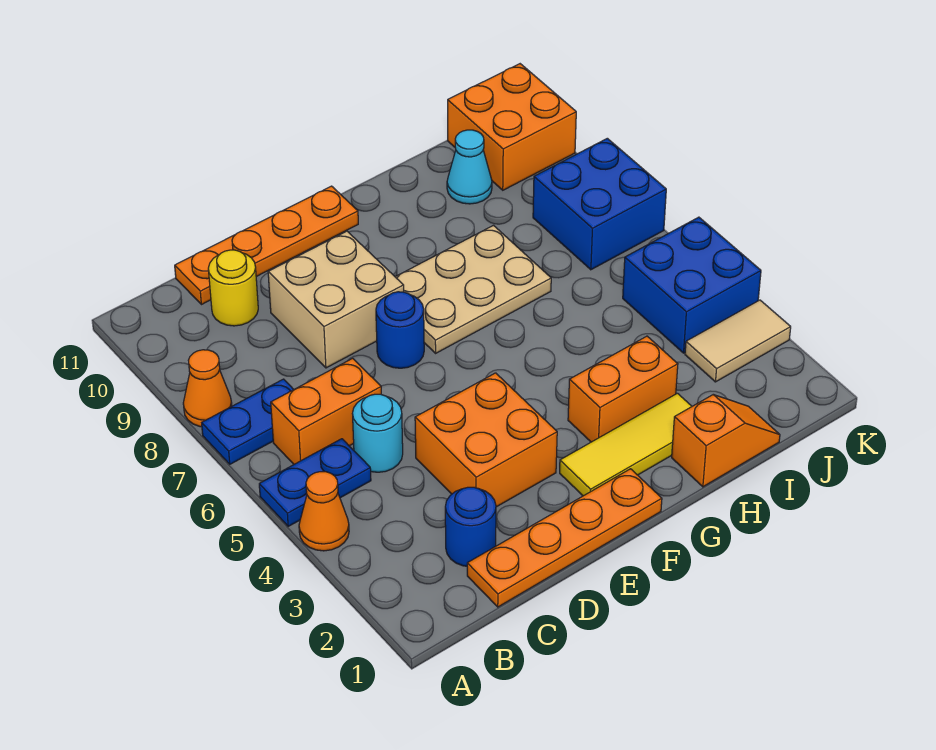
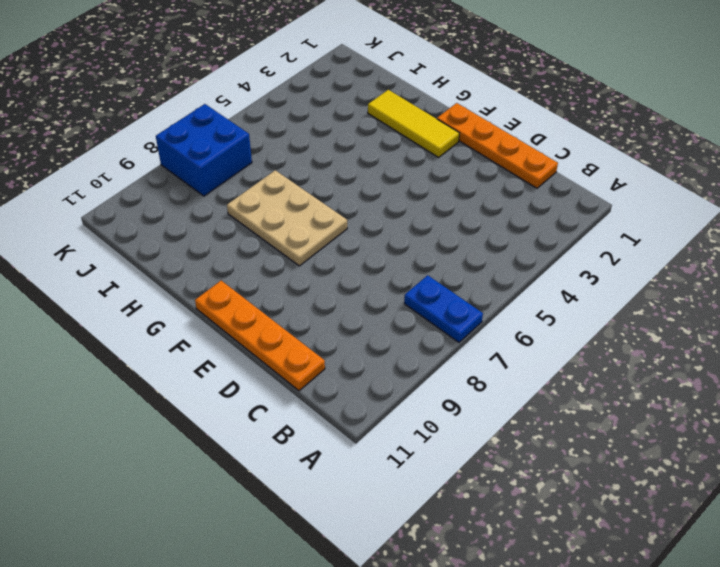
none -> orange 1x1 cone [299,472,349,551]
none -> blue 1x2 plate [259,439,371,526]
none -> orange 1x1 cone [183,350,232,427]

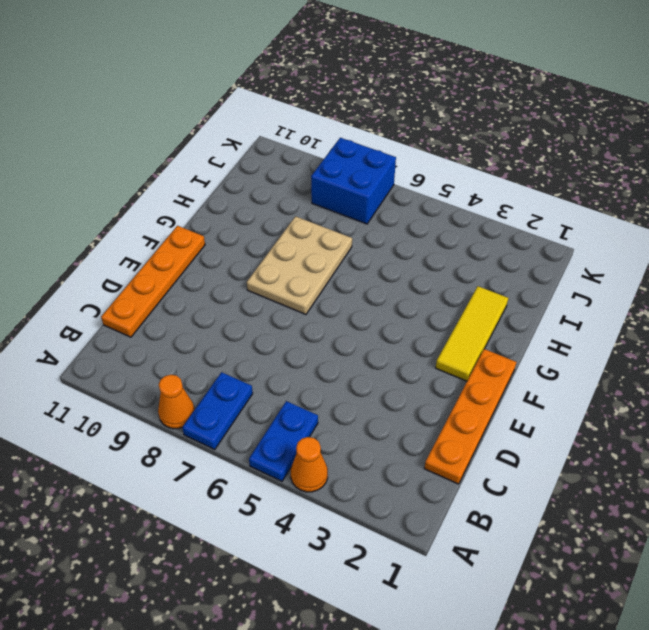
none -> orange 1x2 brick [271,358,381,464]
none -> blue 1x1 round brick [445,487,496,566]
none -> cyan 1x1 round brick [353,394,403,472]

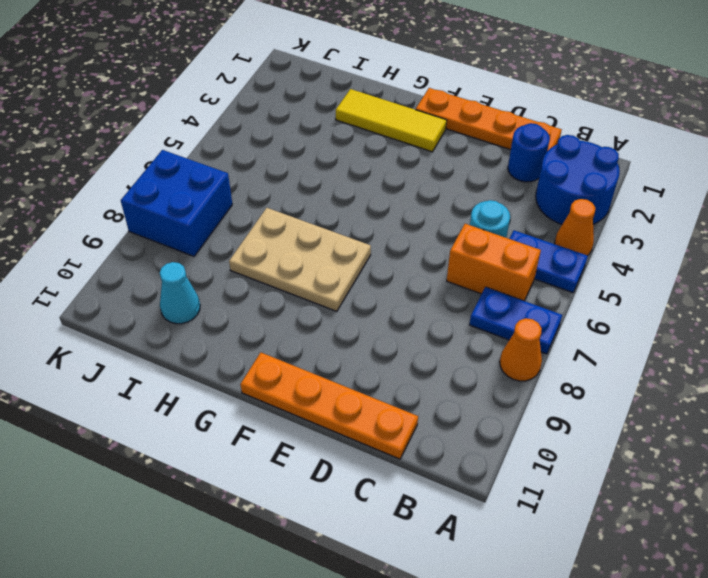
blue 2x2 round brick [536,135,620,224] -> none
none -> yellow 1x1 round brick [208,250,258,326]
none -> orange 2x2 brick [415,373,557,507]
none -> tan 2x2 brick [268,231,404,368]

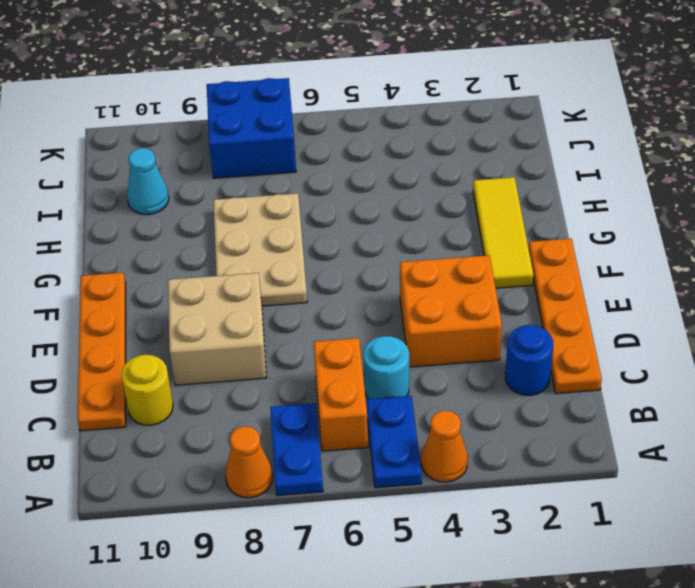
none -> blue 1x1 round brick [376,292,424,368]
none -> orange 1x2 brick [568,336,678,442]
none -> orange 1x2 slope [672,395,780,487]

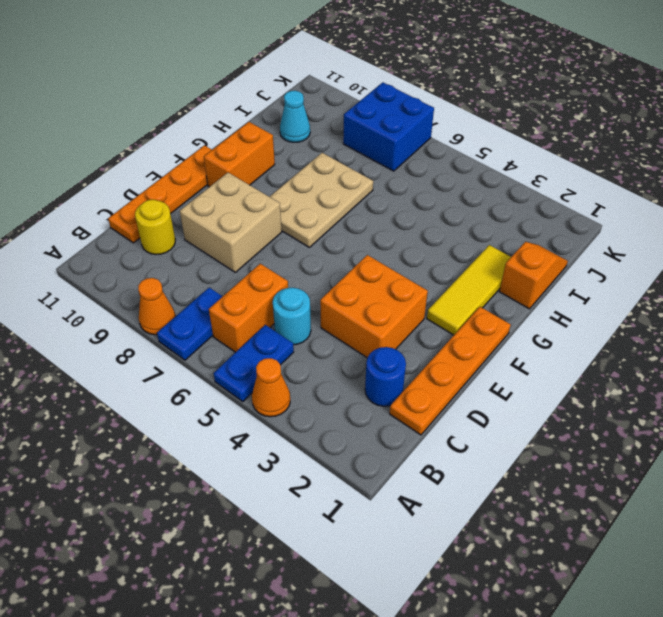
orange 1x2 brick [204,122,275,187] -> orange 1x2 brick moved to [568,336,678,442]
none -> blue 1x1 round brick [376,292,424,368]
none -> tan 1x2 tile [685,300,791,382]
none -> blue 2x2 brick [623,217,761,353]

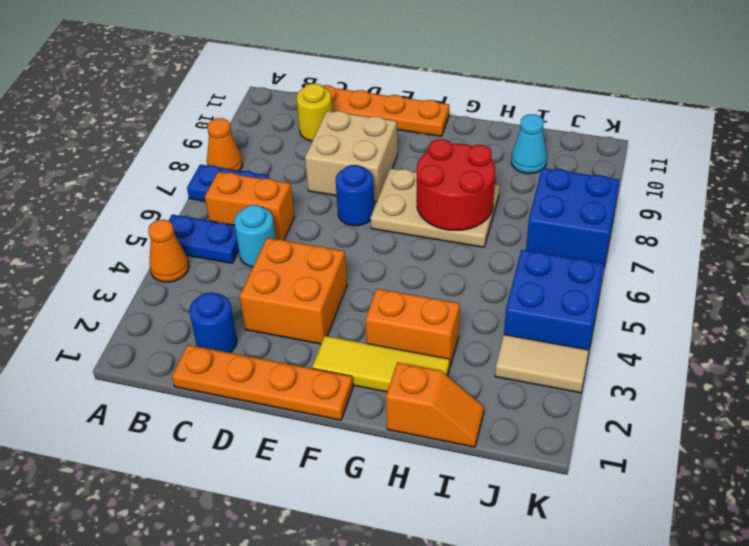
red 2x2 round brick [417,139,495,230] -> none
none -> orange 2x2 brick [448,64,576,190]

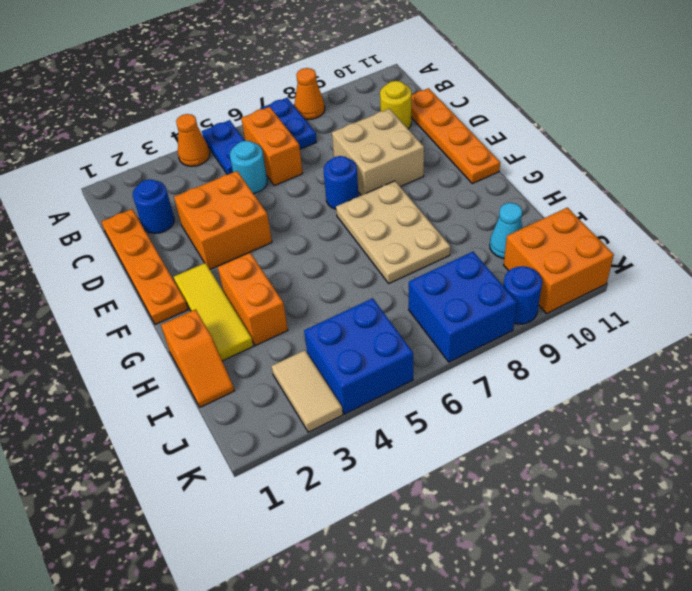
blue 1x1 round brick [503,266,542,324] -> none

